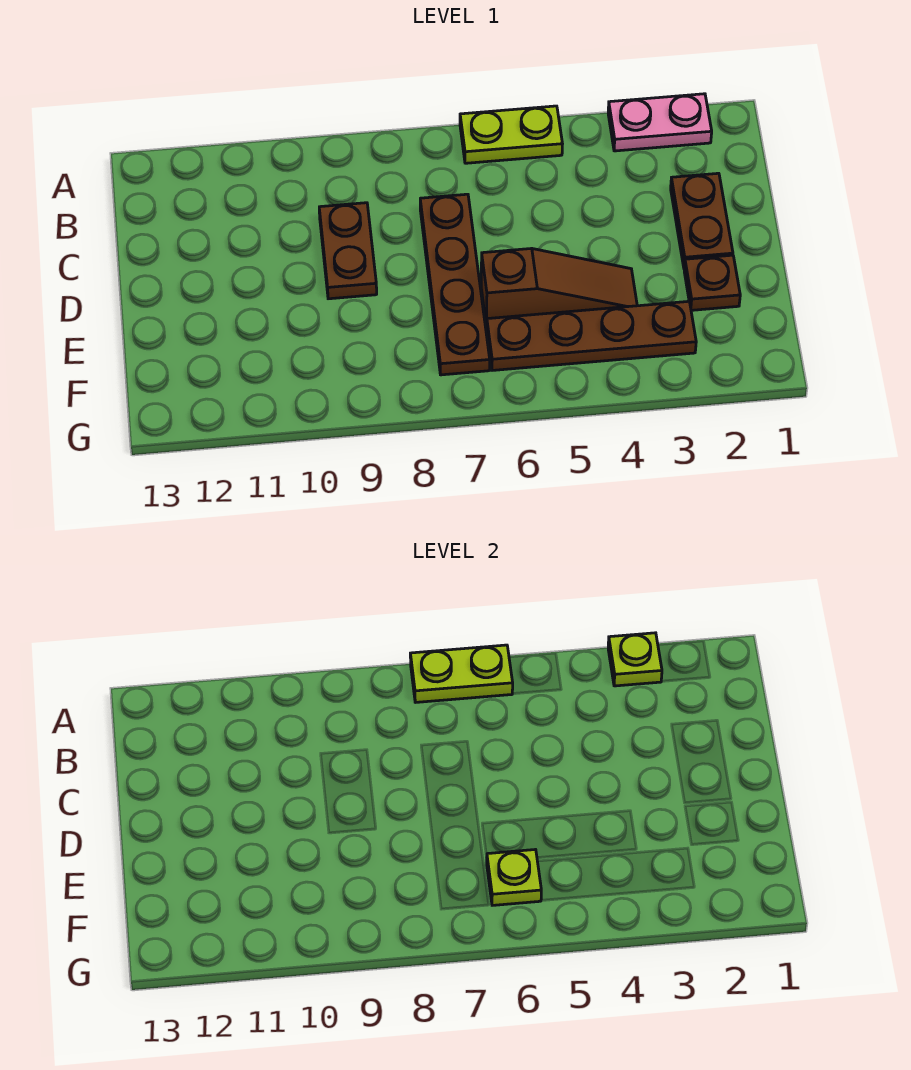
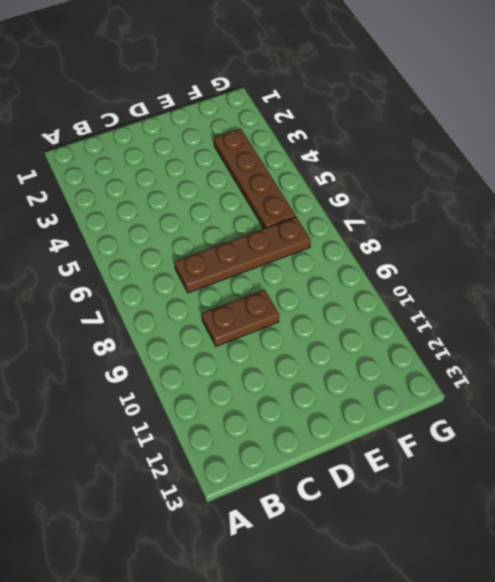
none -> pink 1x2 plate [608,94,712,151]
none -> lime 1x2 plate [460,106,562,163]

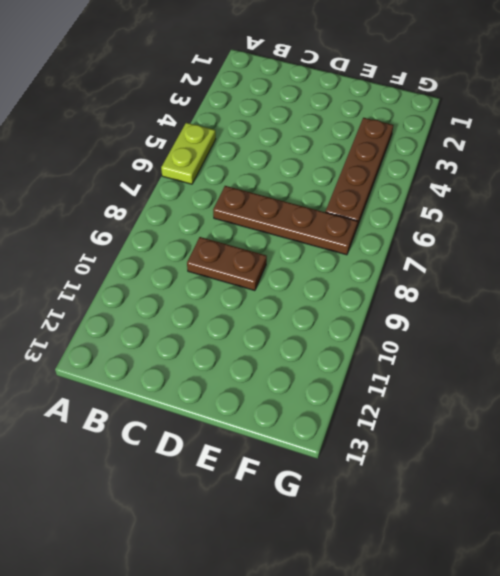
none -> pink 1x2 plate [608,94,712,151]
none -> brown 1x2 plate [671,173,733,267]

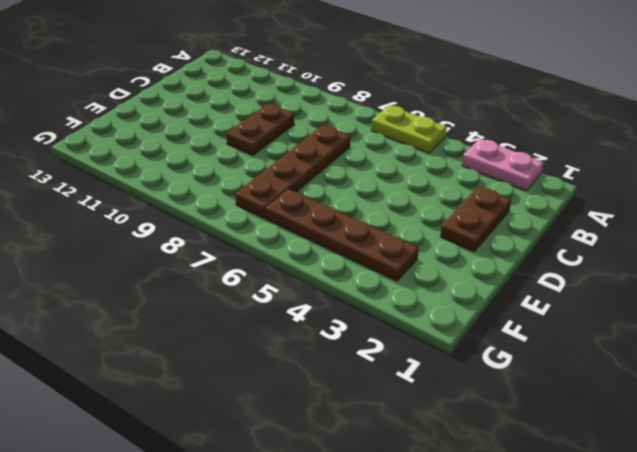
none -> brown 1x1 plate [684,255,740,310]
none -> brown 1x3 slope [481,248,637,328]

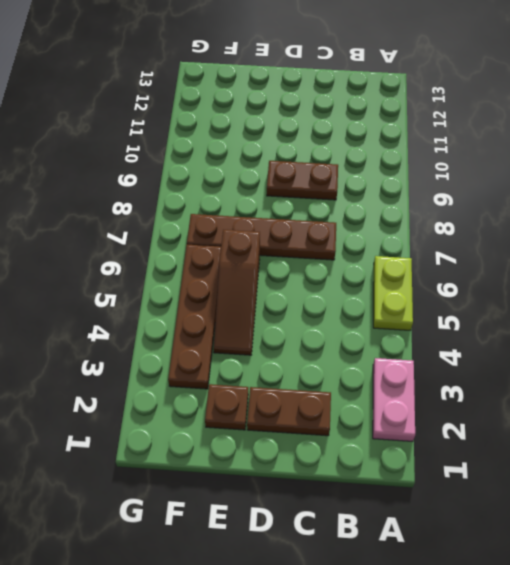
none -> lime 1x1 plate [608,633,662,686]
none -> lime 1x2 plate [410,645,513,702]

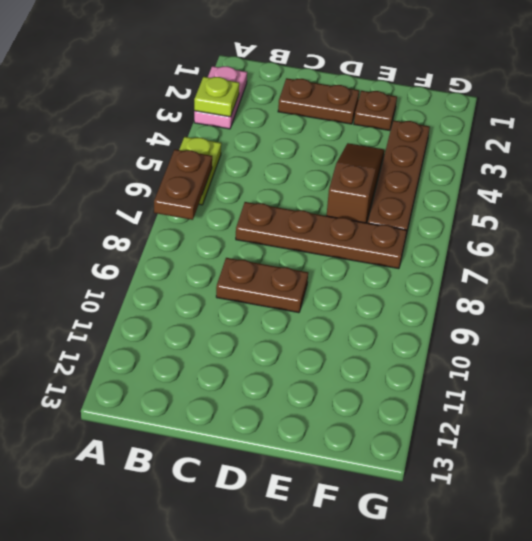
brown 1x2 plate [154,149,212,220] -> lime 1x2 plate [410,645,513,702]
none -> lime 1x1 plate [487,850,541,905]

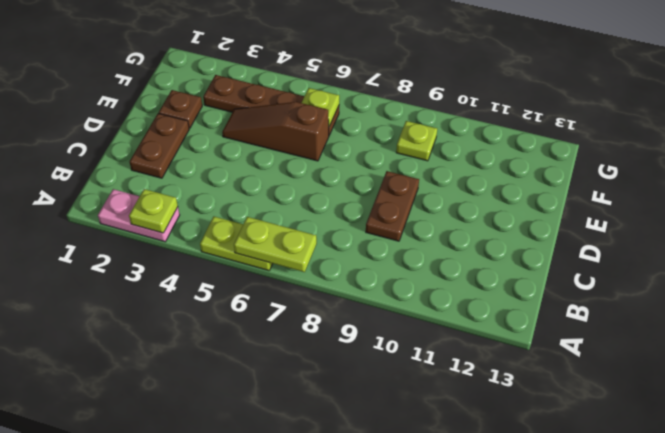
lime 1x1 plate [396,121,437,161] -> none
none -> brown 1x4 plate [420,194,490,375]

